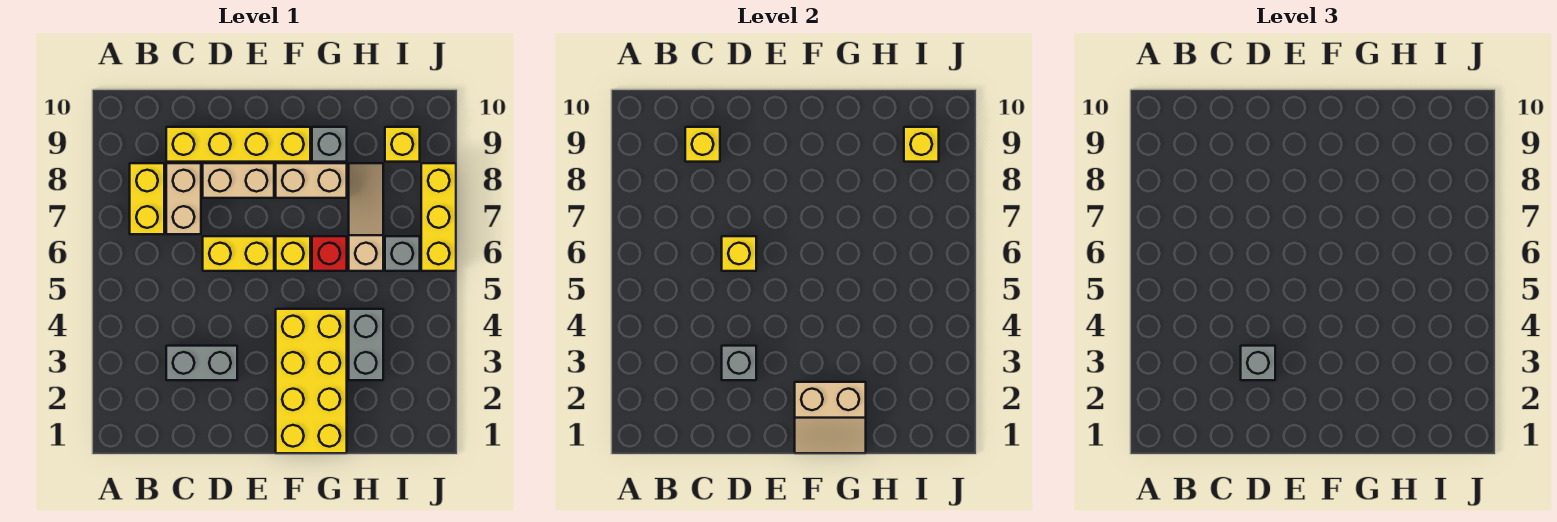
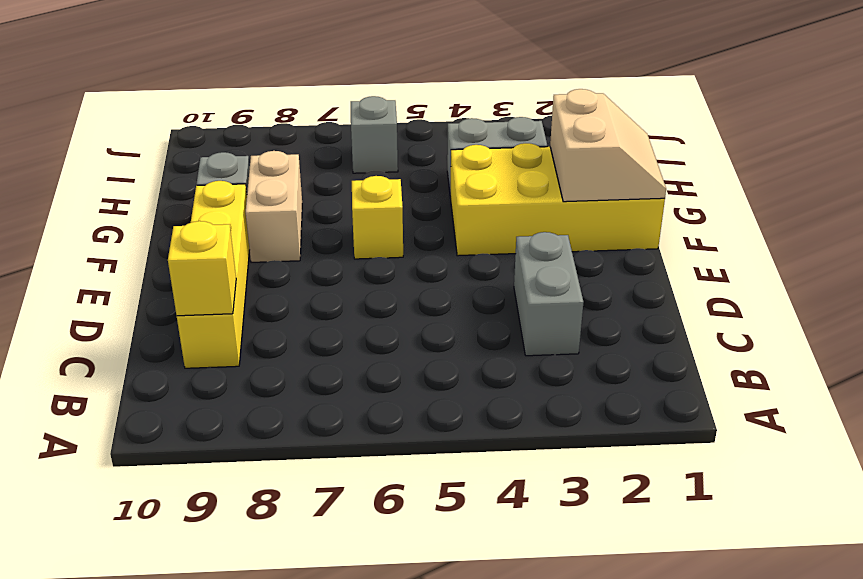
none -> yellow 1x2 brick [130,163,164,234]
none -> tan 1x2 brick [166,163,201,234]
none -> yellow 1x2 brick [203,236,274,271]

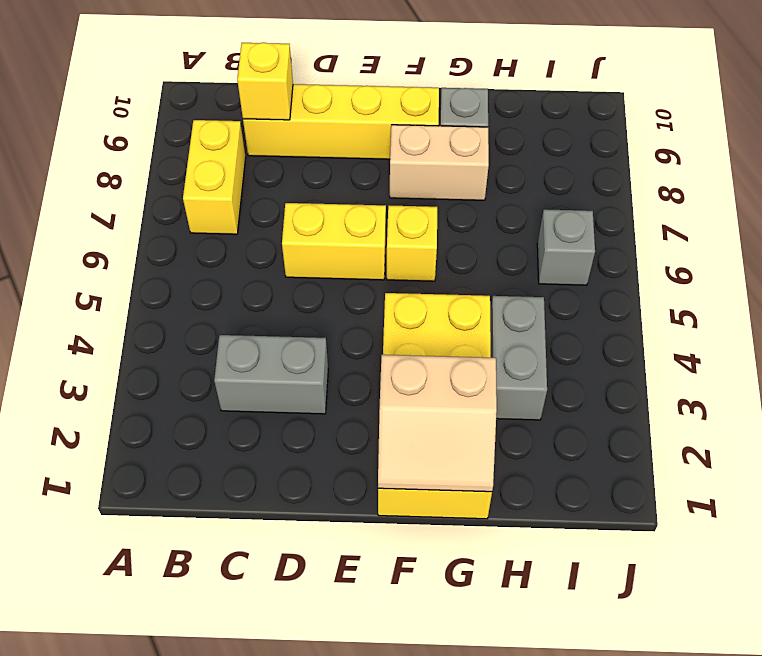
none -> tan 1x2 brick [166,163,201,234]
none -> tan 1x2 brick [203,163,274,198]
none -> red 1x1 brick [312,236,347,271]

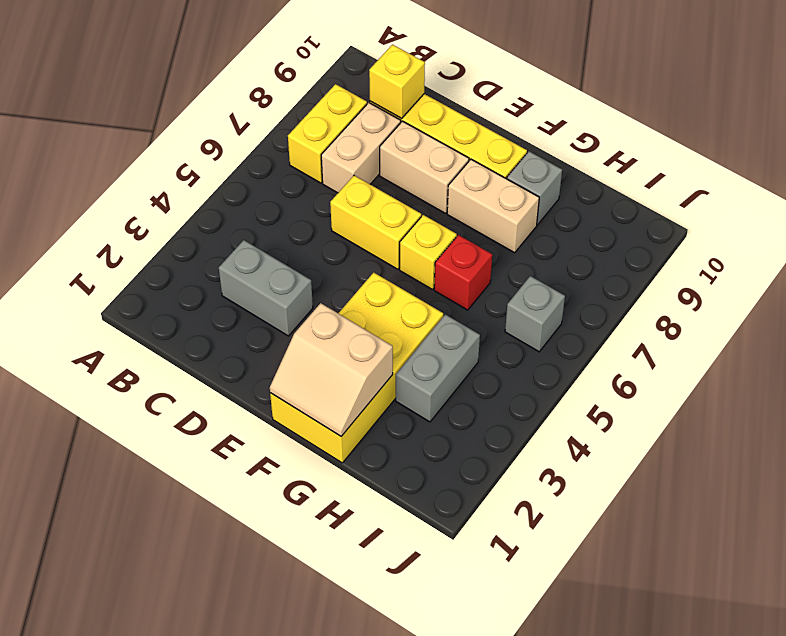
none -> tan 1x3 slope [349,163,383,271]
none -> yellow 1x1 brick [385,127,420,162]
none -> yellow 1x3 brick [421,163,456,271]

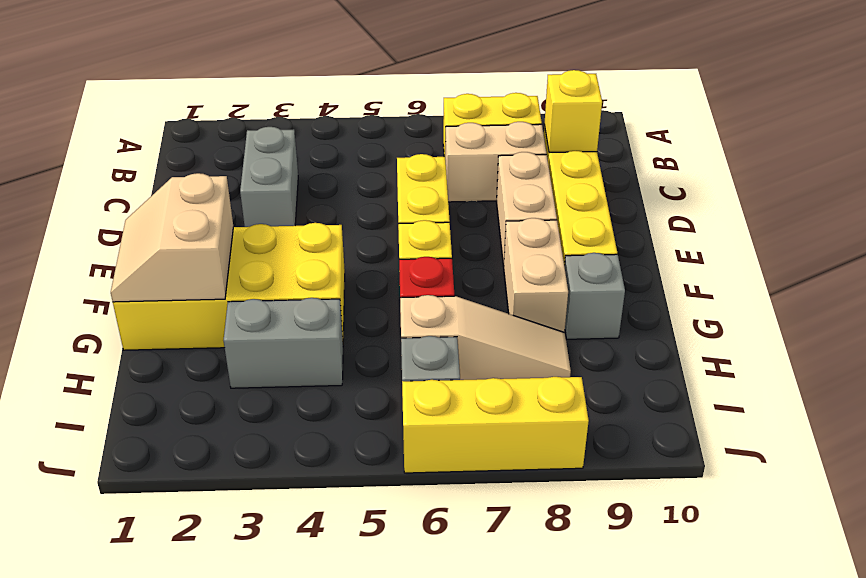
none -> yellow 1x1 brick [385,127,420,162]
none -> grey 1x1 brick [722,346,756,380]
none -> yellow 1x1 brick [722,236,756,271]

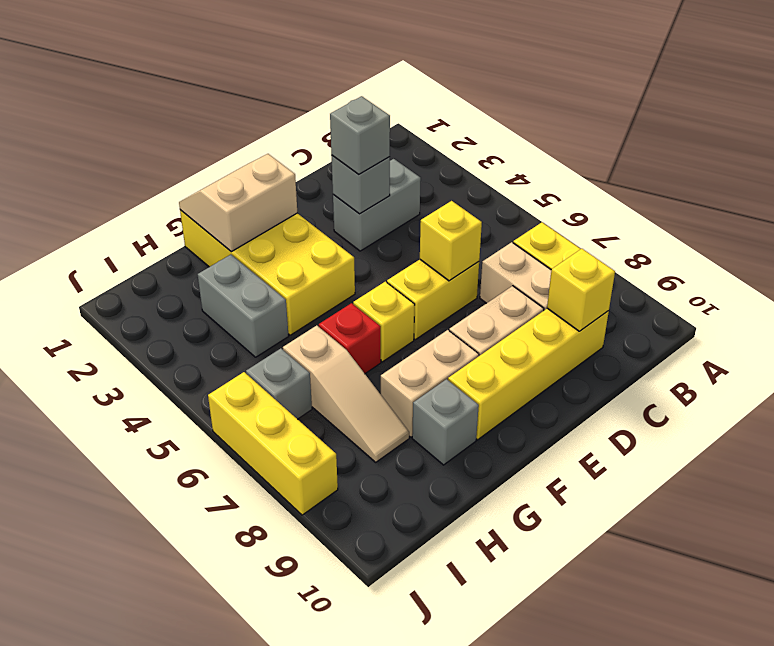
none -> yellow 1x1 brick [385,127,420,162]
none -> yellow 1x1 brick [904,127,939,162]

